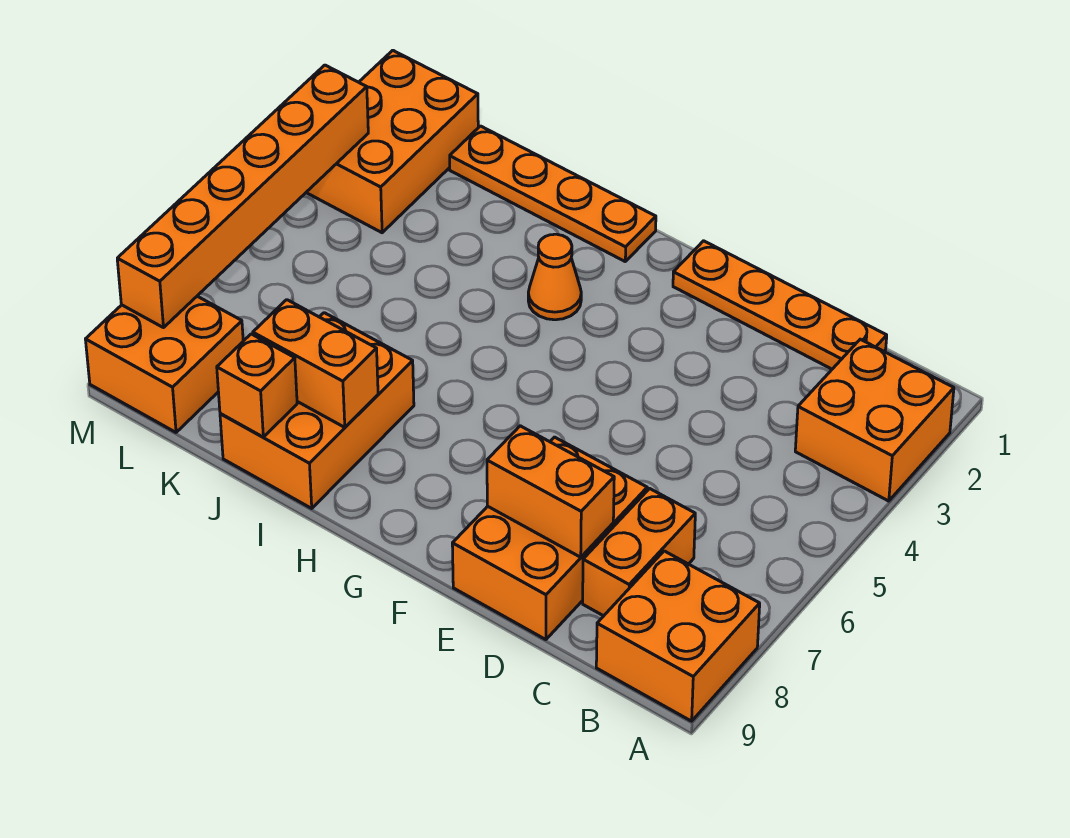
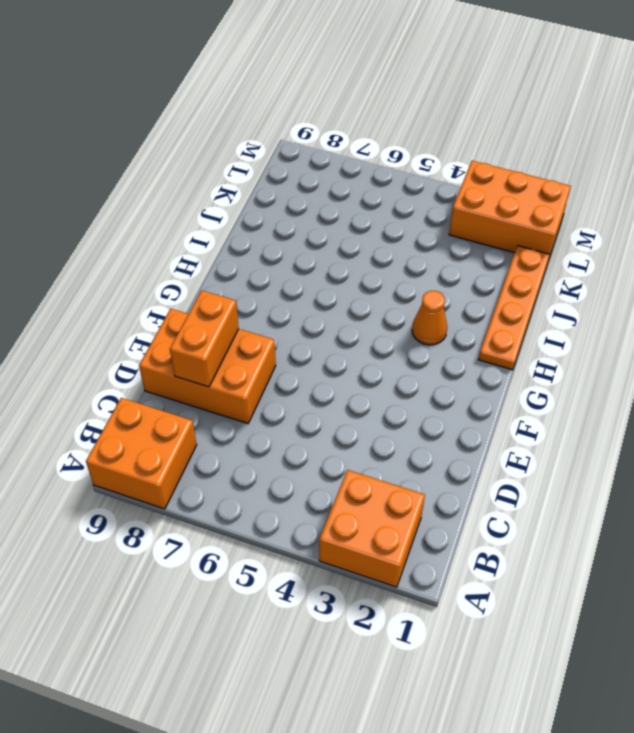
none -> orange 1x4 plate [673,241,887,369]
none -> orange 1x2 brick [583,489,695,616]
none -> orange 2x3 brick [220,313,414,508]

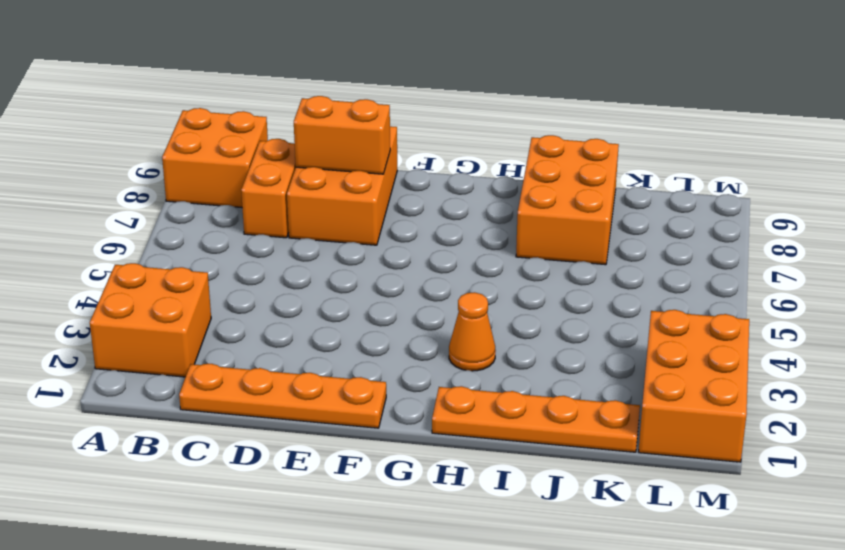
none -> orange 2x2 brick [85,296,243,432]
none -> orange 1x2 brick [253,300,378,427]
none -> orange 1x1 brick [217,334,297,437]

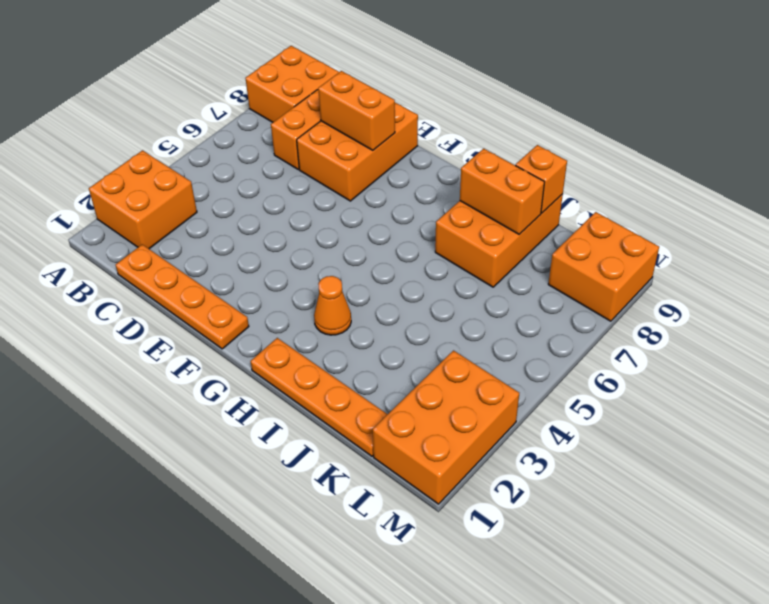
none -> orange 1x6 brick [117,65,368,328]

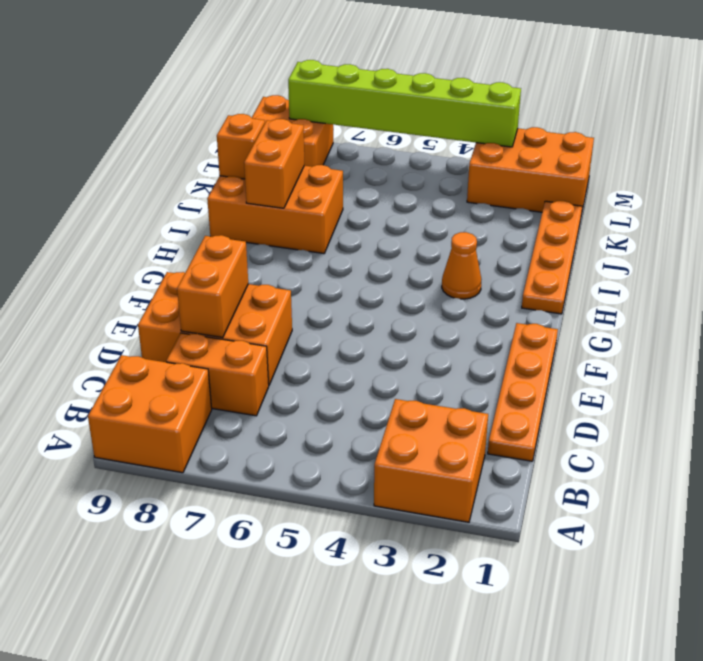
lime 1x6 brick [288,60,521,147] -> orange 1x6 brick [117,65,368,328]

